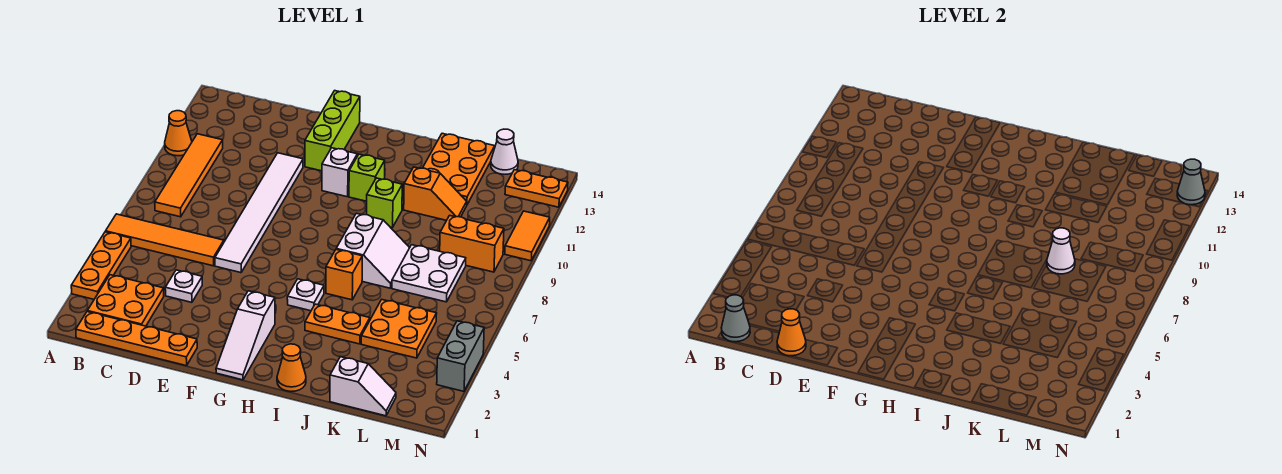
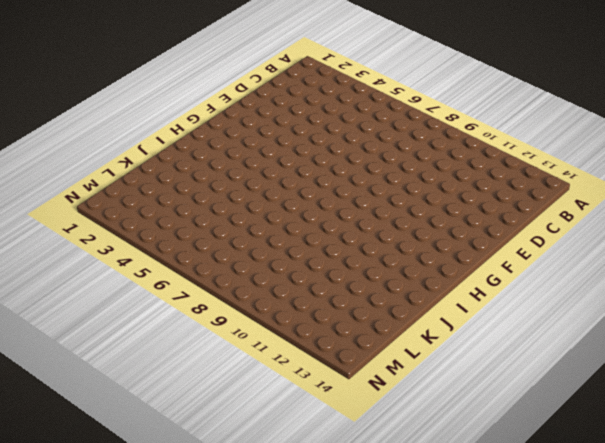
none -> orange 1x3 plate [71,232,131,299]
none -> orange 1x4 tile [106,214,224,266]
none -> orange 1x1 cone [165,111,192,156]
none -> orange 1x4 plate [76,312,197,366]

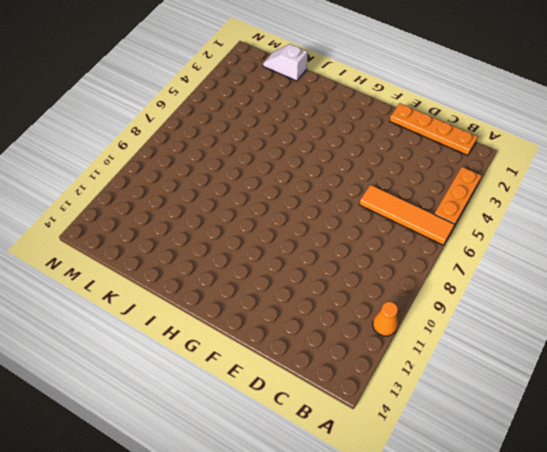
none -> orange 2x2 plate [87,275,164,326]
none -> orange 1x4 tile [155,134,223,217]
none -> white 1x1 plate [165,270,202,302]
none -> white 1x6 tile [215,153,303,273]

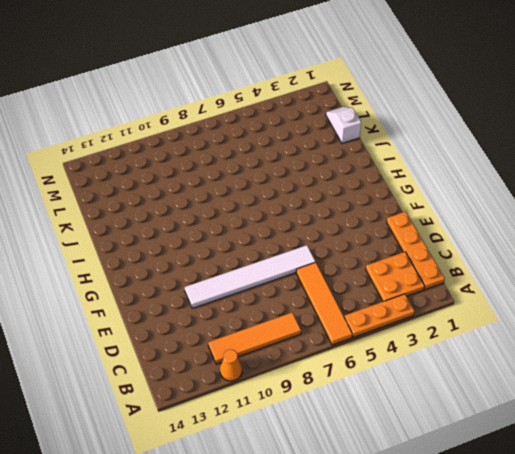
none -> white 1x1 plate [165,270,202,302]
none -> lime 1x3 brick [305,91,360,171]
none -> white 1x3 slope [216,291,275,380]
none -> white 1x1 brick [322,148,357,197]

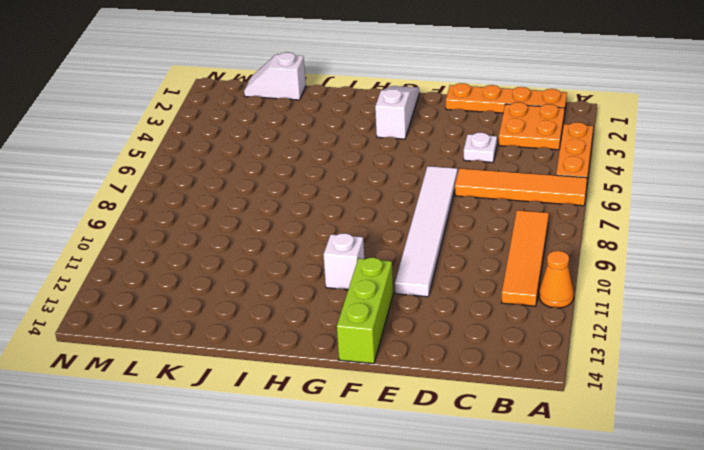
none -> white 1x1 plate [287,279,324,311]
none -> lime 1x1 brick [349,154,385,201]
none -> orange 1x1 cone [277,344,306,391]
none -> orange 1x2 plate [305,304,370,344]

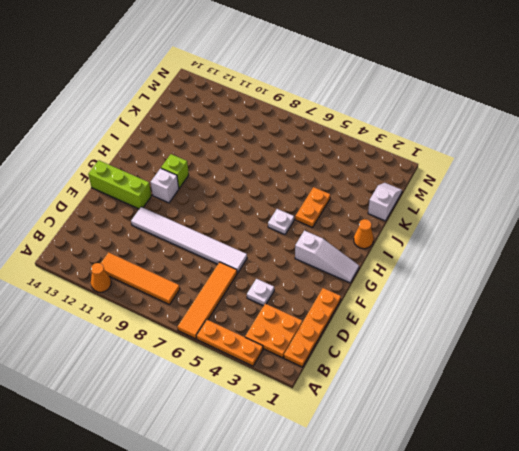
none -> orange 1x1 brick [326,250,362,300]
none -> white 2x2 slope [336,213,409,288]
none -> lime 1x1 brick [367,178,402,227]
none -> orange 1x2 slope [404,167,467,220]

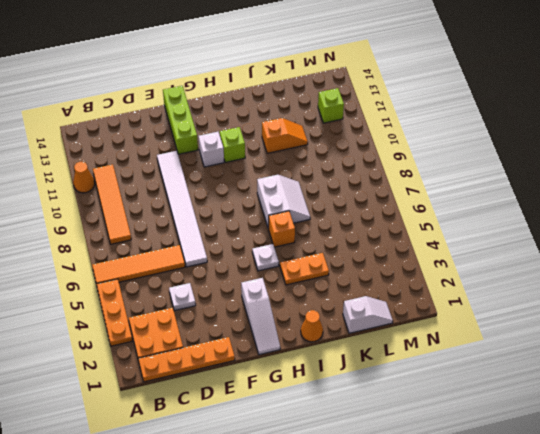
lime 1x1 brick [318,88,344,123] -> lime 1x1 brick moved to [367,178,402,227]
none -> orange 2x3 plate [423,133,495,204]
none -> orange 2x2 plate [361,300,437,358]
none -> white 2x2 plate [392,245,466,302]
none -> orange 1x2 brick [440,216,504,272]

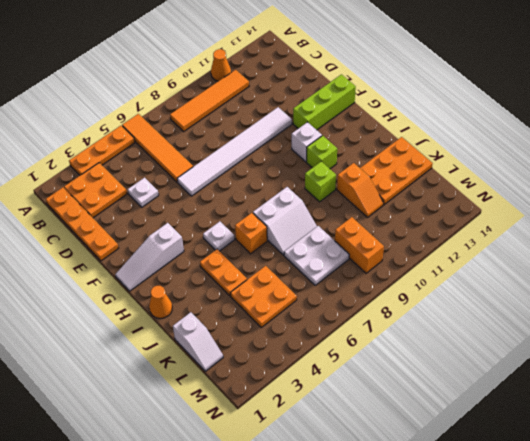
none -> white 1x1 cone [491,129,518,174]
none -> orange 1x2 plate [505,170,568,207]
none -> grey 1x2 brick [437,321,484,391]
none -> orange 1x2 tile [505,211,550,261]

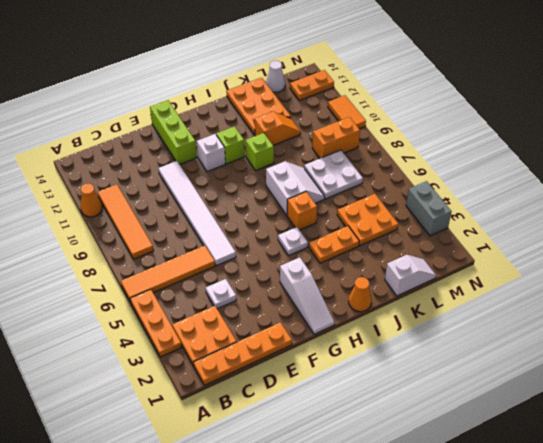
none -> grey 1x1 cone [721,295,750,342]
none -> orange 1x1 cone [777,309,806,356]
none -> white 1x1 cone [1047,228,1075,274]
none -> grey 1x1 cone [1177,159,1205,205]

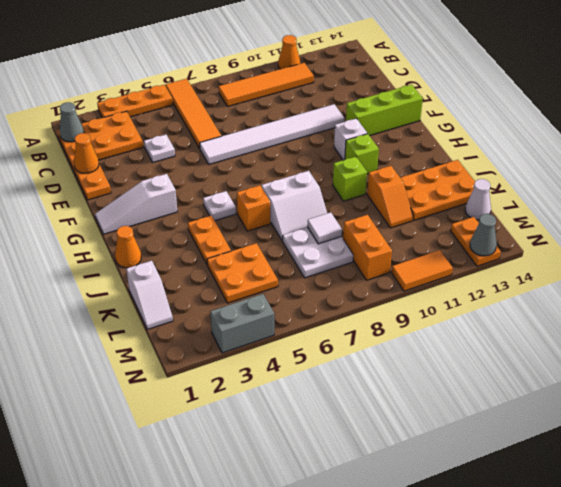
white 1x1 tile [307,212,342,244] -> white 1x1 cone [1047,228,1075,274]

